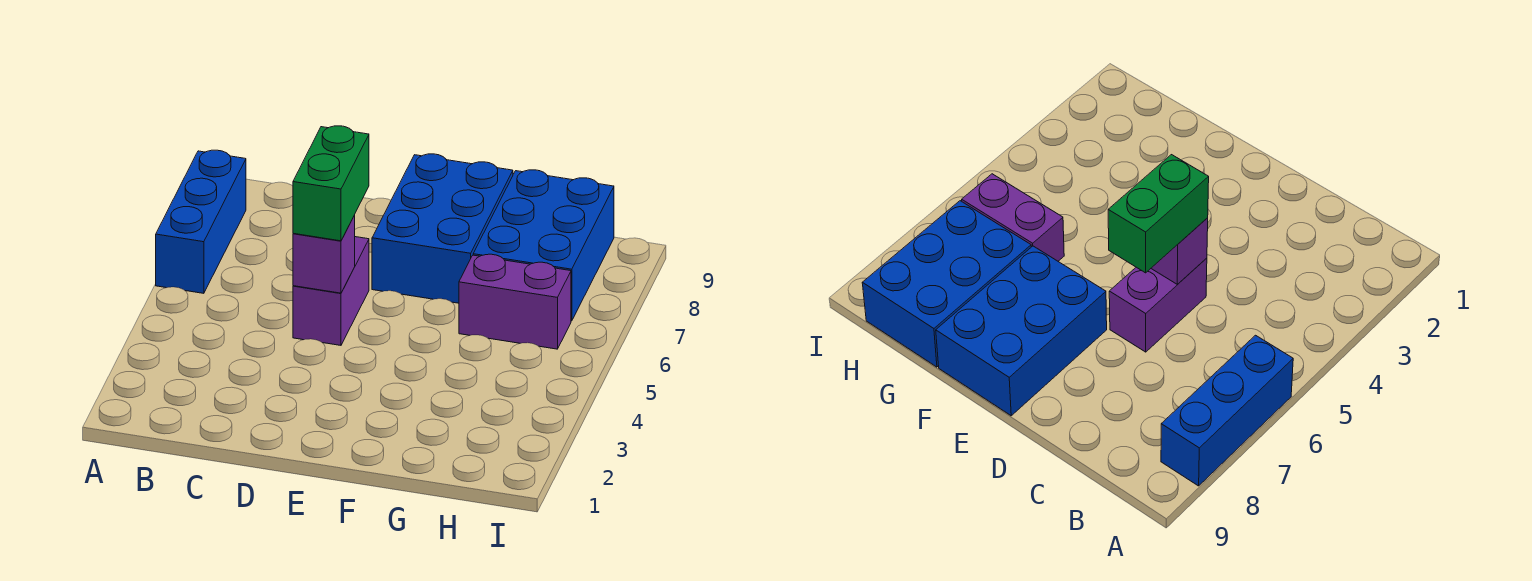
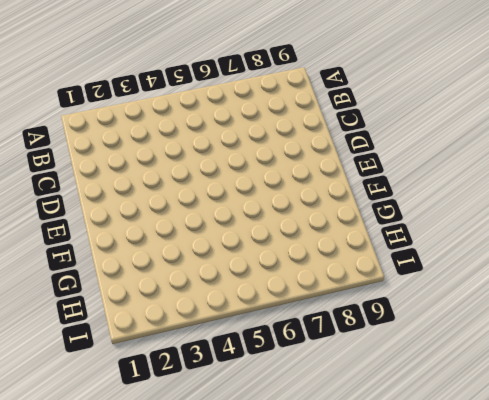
none -> blue 1x3 brick [156,150,246,293]
none -> purple 1x2 brick [293,237,369,345]

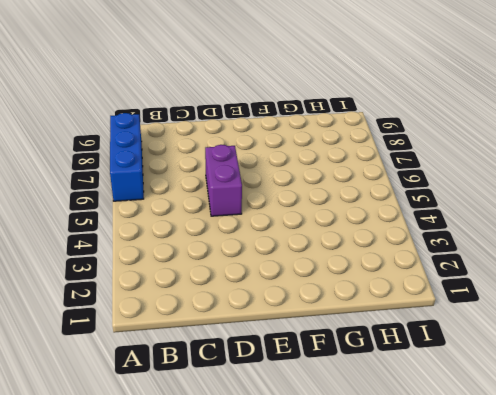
none -> blue 2x3 brick [372,154,513,303]
none -> purple 1x2 brick [459,254,571,349]

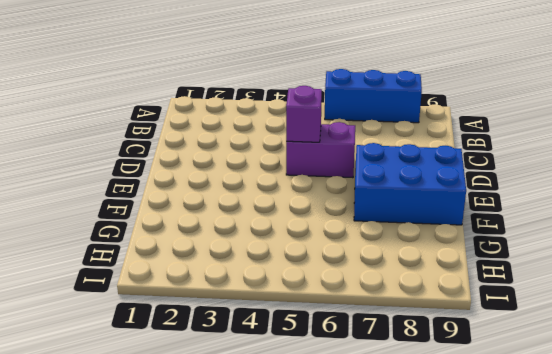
none -> purple 1x2 brick [459,254,571,349]
none -> blue 2x3 brick [473,170,614,321]

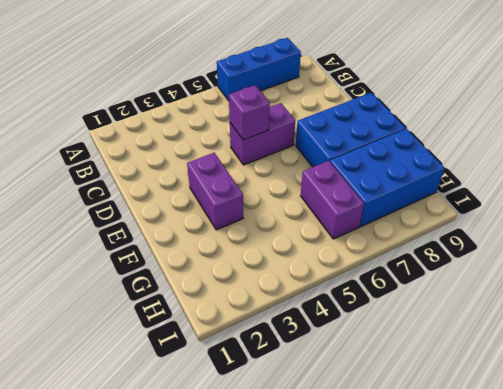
purple 1x2 brick [187,153,243,230] -> none
none -> green 1x2 brick [293,126,369,241]

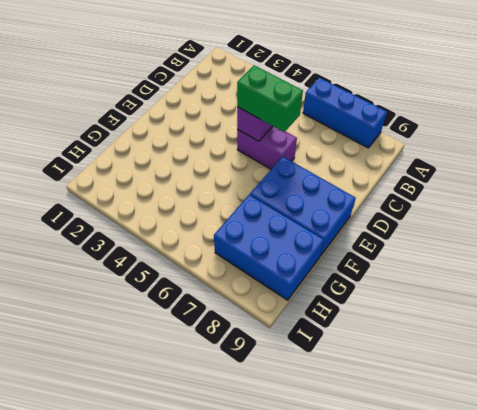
none -> purple 1x2 brick [459,254,571,349]

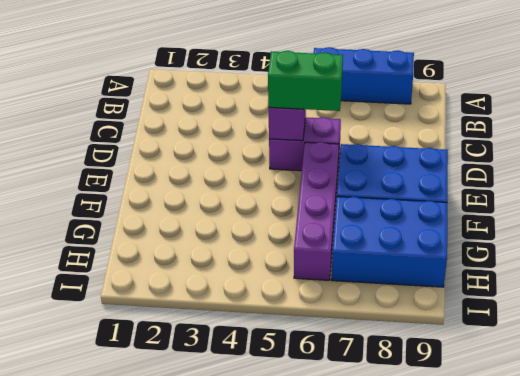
purple 1x4 brick [294,142,339,280] -> purple 1x2 brick [459,254,571,349]

